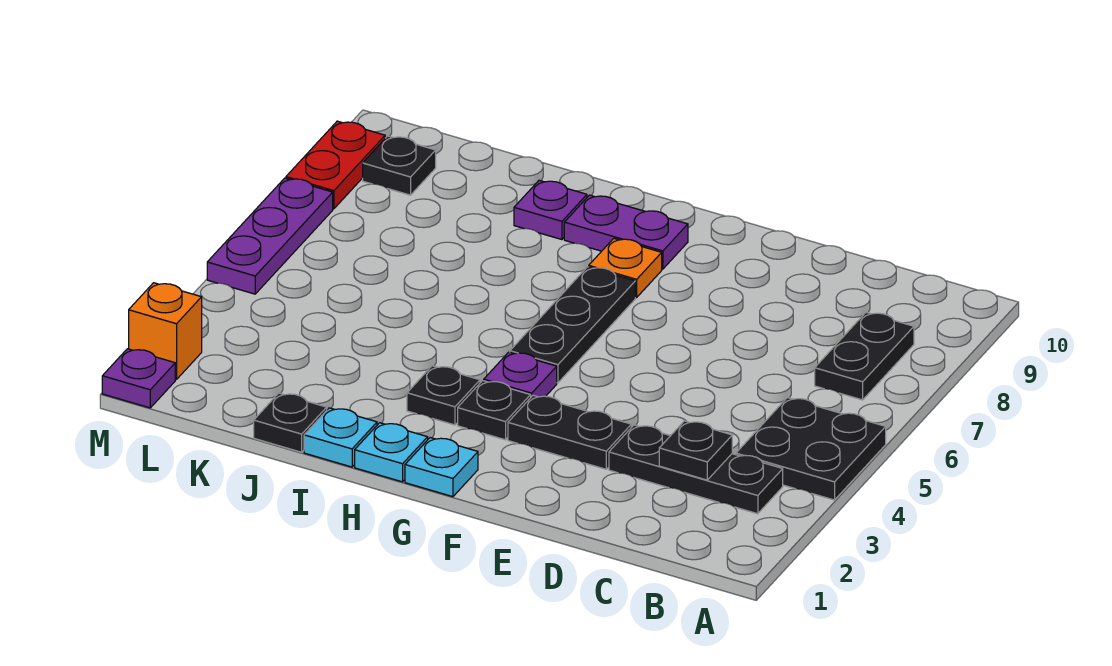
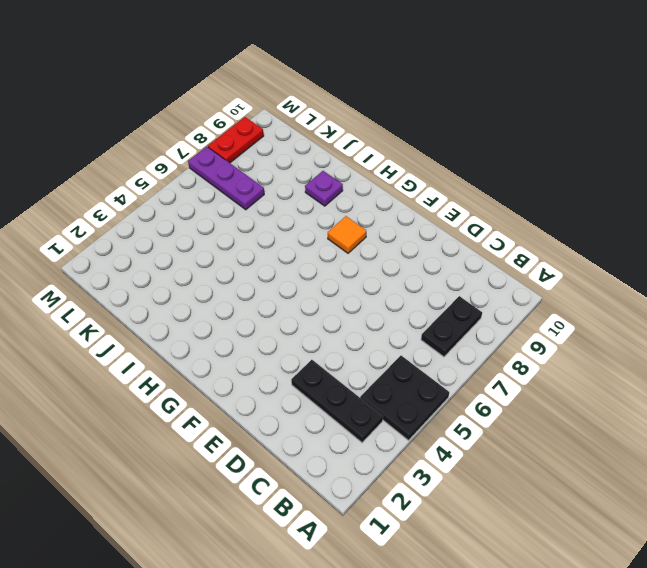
orange 1x1 tile [328,216,366,253] -> orange 1x1 plate [589,238,662,298]
purple 1x3 plate [188,147,264,210] -> purple 1x3 plate turned to [207,178,333,294]
none -> black 1x2 plate [508,395,631,469]
none -> cyan 1x1 plate [405,438,478,497]
none -> black 1x1 plate [458,381,531,440]

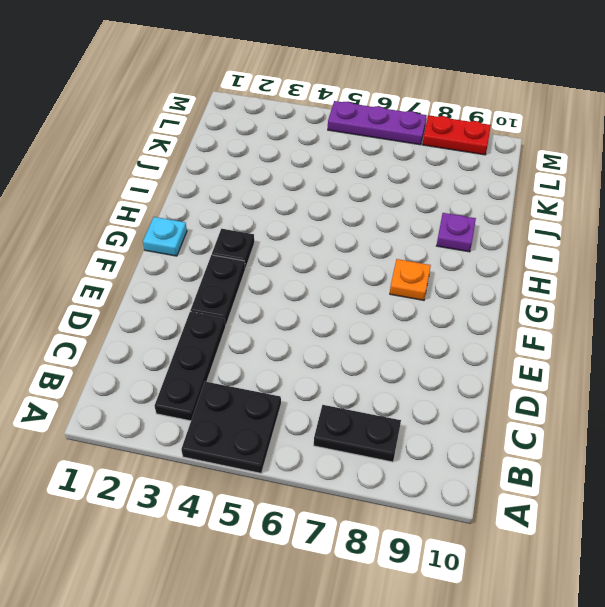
none -> purple 1x1 plate [484,352,557,397]
none -> black 1x3 plate [510,267,635,383]
none -> purple 1x2 plate [564,195,688,269]

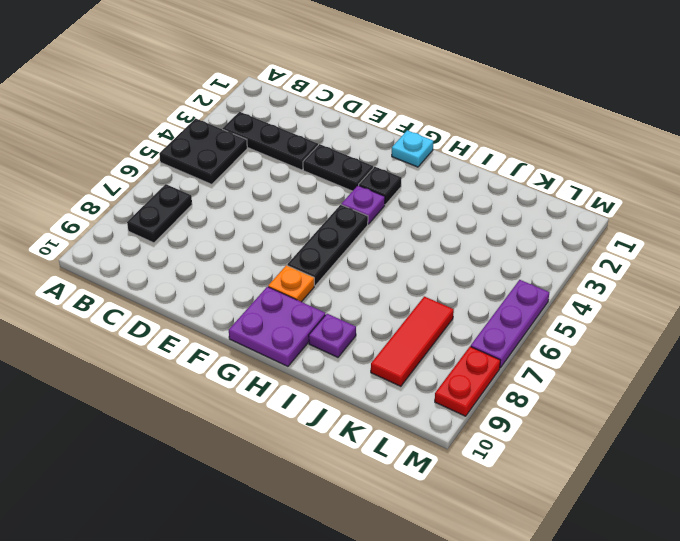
purple 2x2 plate [229,287,325,366] -> purple 1x2 plate [564,195,688,269]
red 1x3 tile [371,296,454,386] -> none
none -> cyan 1x1 plate [355,423,428,482]
none -> black 1x1 plate [407,366,480,425]
none -> cyan 1x1 plate [304,408,377,467]

